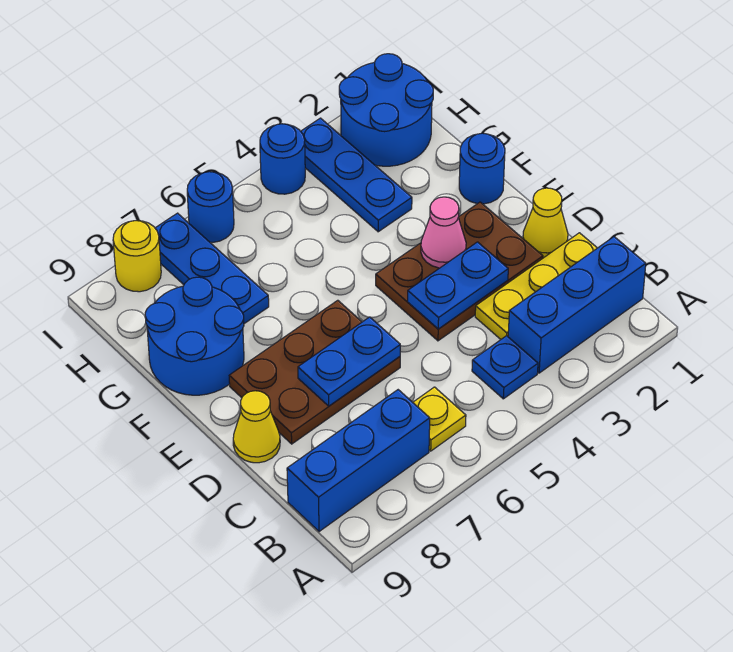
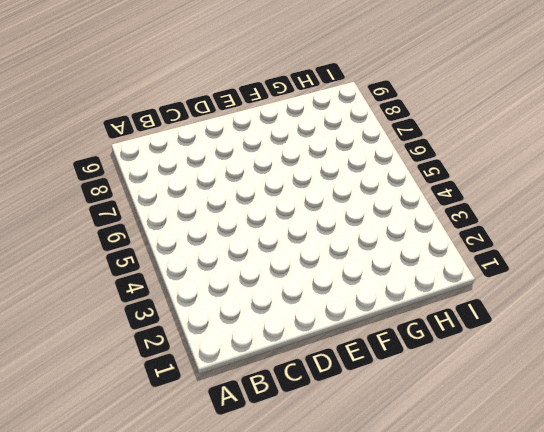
none -> blue 1x3 brick [508,237,646,373]
none -> blue 1x1 plate [472,336,538,399]
none -> yellow 1x1 plate [413,387,466,451]

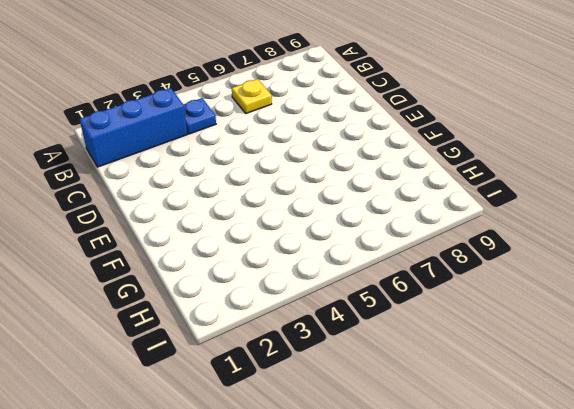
none -> blue 1x3 brick [287,390,430,532]
none -> yellow 1x3 plate [475,233,597,339]
none -> yellow 1x1 cone [523,188,568,258]

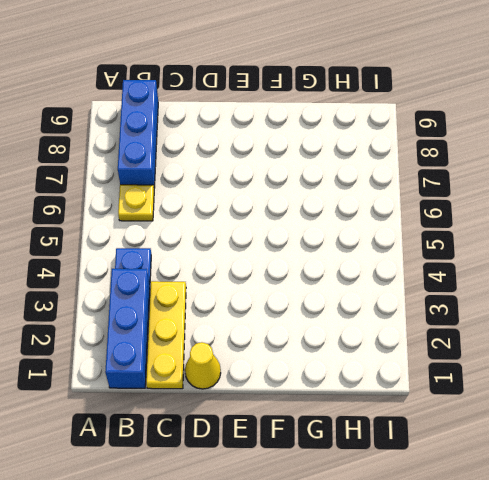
none -> brown 2x3 plate [376,202,543,341]
none -> brown 2x3 plate [229,300,400,444]
none -> yellow 1x1 cone [233,391,280,463]

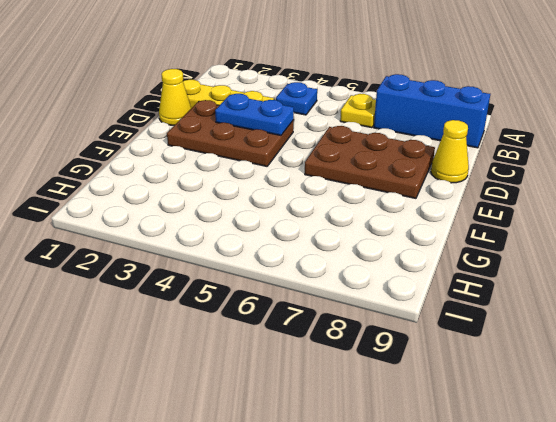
none -> blue 1x3 brick [508,237,646,373]
none -> blue 1x1 round brick [459,133,505,204]
none -> blue 2x2 round brick [145,277,244,395]

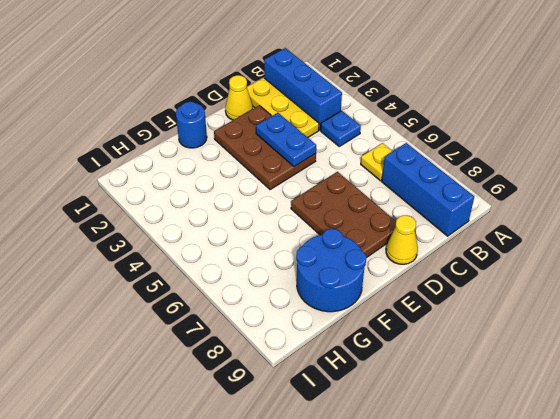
none -> blue 1x3 plate [301,118,412,232]
none -> blue 1x3 plate [155,213,269,324]
none -> blue 2x2 round brick [339,54,433,166]

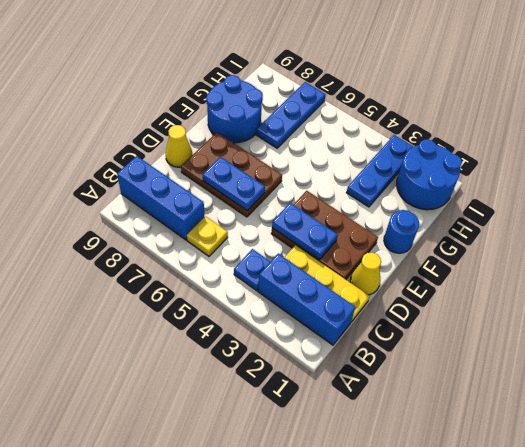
none -> blue 1x1 round brick [260,124,305,194]
none -> blue 1x1 round brick [187,172,234,242]
none -> yellow 1x1 round brick [113,221,161,292]

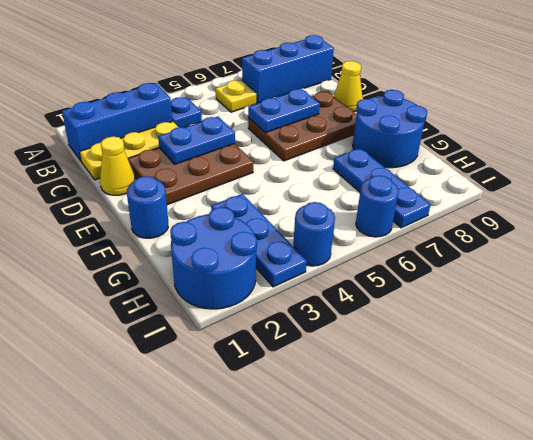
none -> yellow 1x1 round brick [113,221,161,292]
none -> pink 1x1 cone [421,197,466,268]

